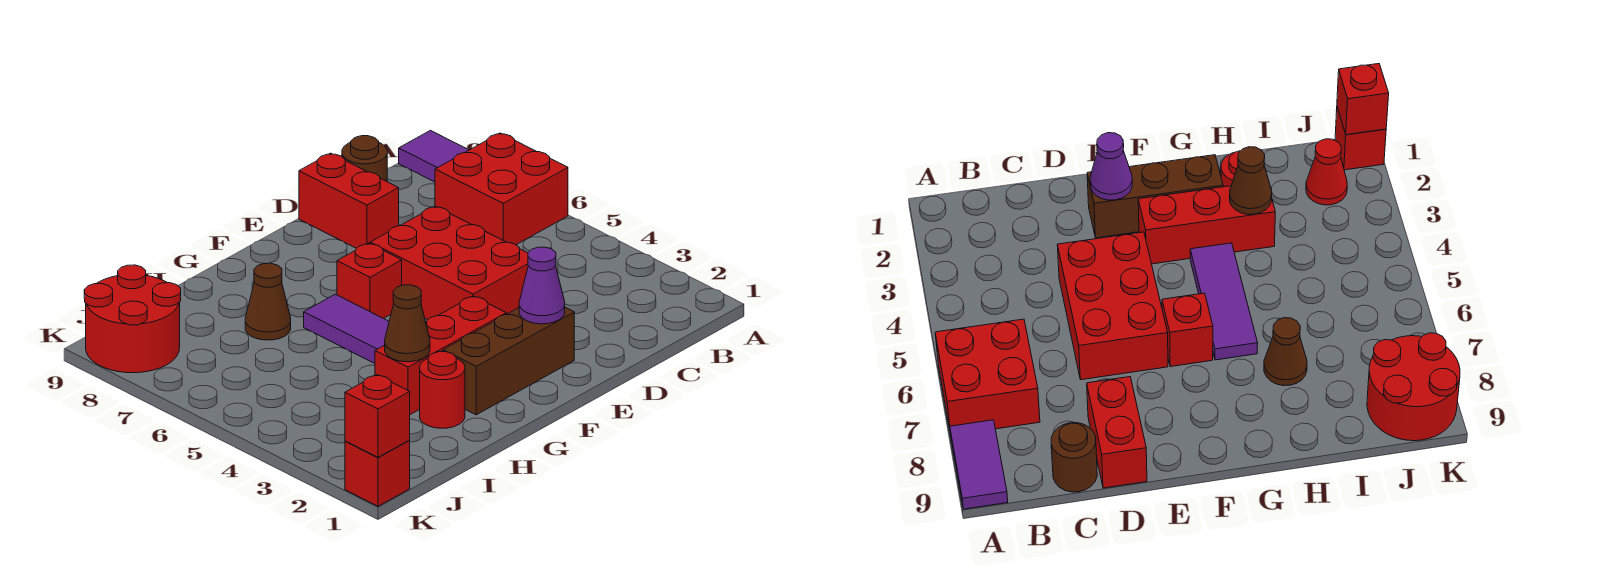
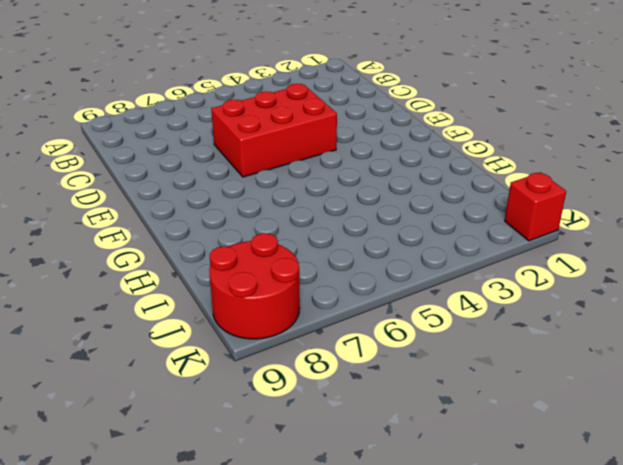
none -> red 2x2 brick [435,133,568,245]
none -> purple 1x2 tile [399,130,469,182]
none -> brown 1x1 round brick [342,136,387,181]

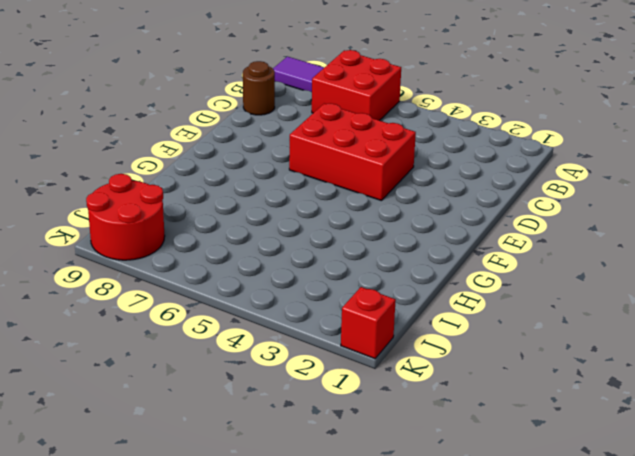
none -> red 1x2 brick [299,153,399,248]
none -> brown 1x3 brick [443,307,574,415]
none -> red 1x3 brick [375,296,506,415]

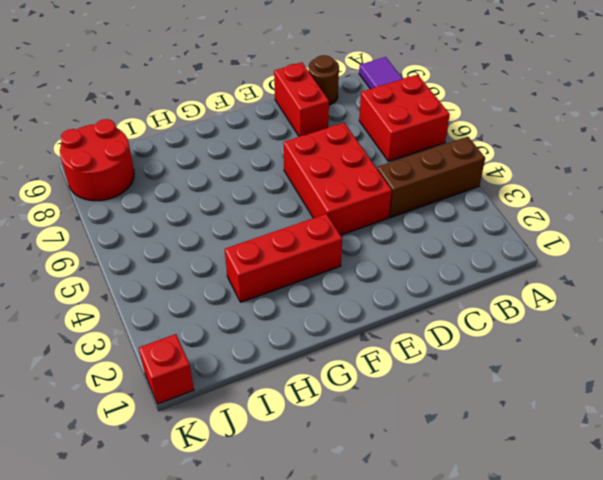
brown 1x3 brick [377,137,485,218] -> brown 1x3 brick moved to [443,307,574,415]
none -> red 1x1 brick [337,243,402,319]
none -> purple 1x3 tile [304,294,389,363]
none -> red 1x1 round brick [420,352,465,428]

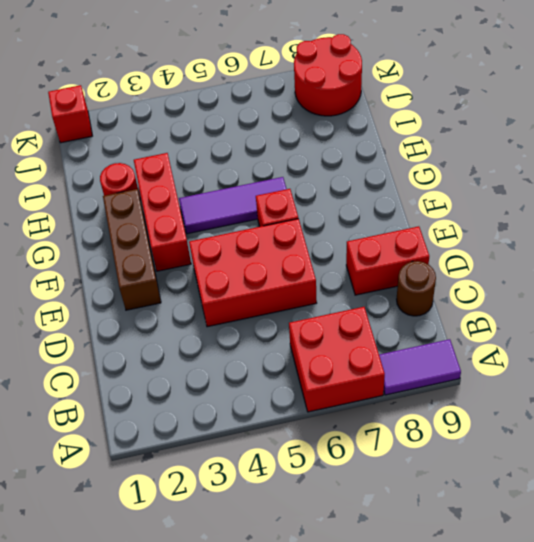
none -> brown 1x1 cone [245,263,291,340]
none -> red 1x1 cone [1306,139,1347,205]
none -> purple 1x1 cone [519,247,565,324]

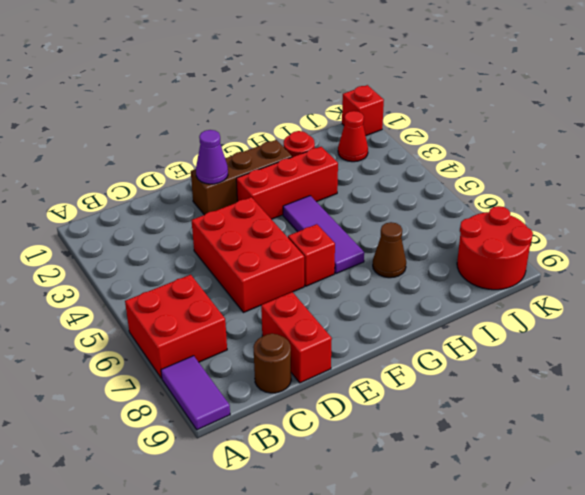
none -> brown 1x1 cone [385,285,430,362]
none -> red 1x1 brick [345,375,410,457]

